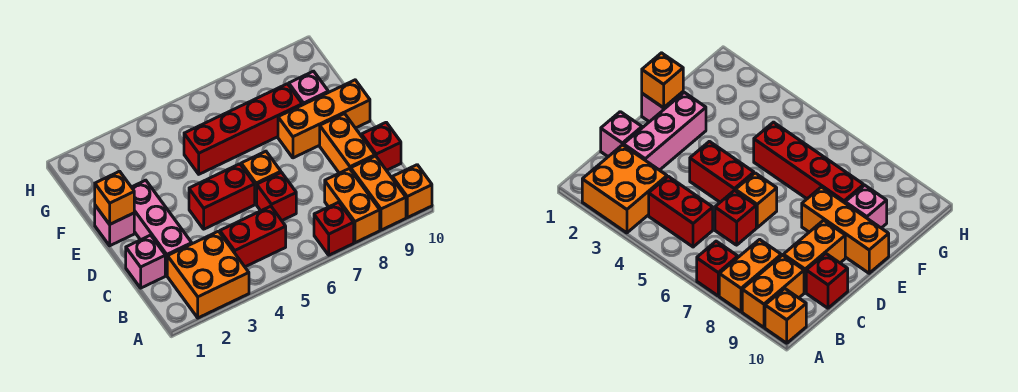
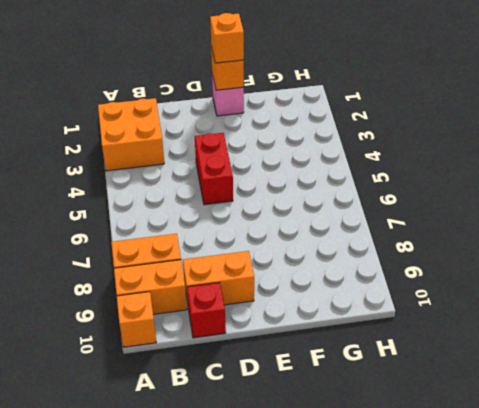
orange 1x1 brick [210,13,244,63] -> orange 1x1 brick moved to [241,151,281,204]
none -> red 1x1 brick [314,202,354,255]
none -> red 1x2 brick [220,206,286,267]
none -> pink 1x1 brick [126,235,165,288]

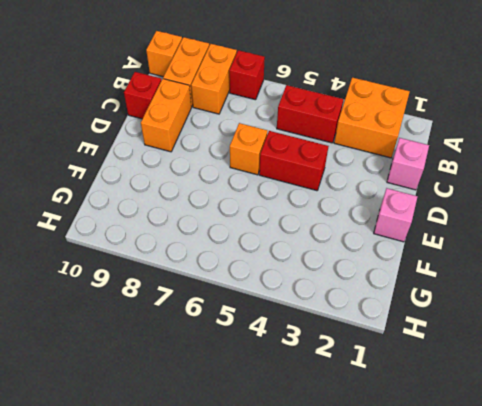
none -> pink 1x3 brick [132,180,192,275]
none -> red 1x1 brick [257,173,296,220]
none -> orange 1x3 brick [278,80,370,158]

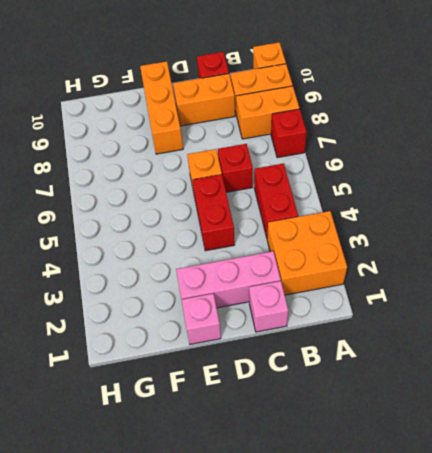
none -> red 1x4 brick [184,84,302,174]
none -> pink 1x1 brick [289,71,328,105]
none -> orange 1x1 brick [95,171,134,224]

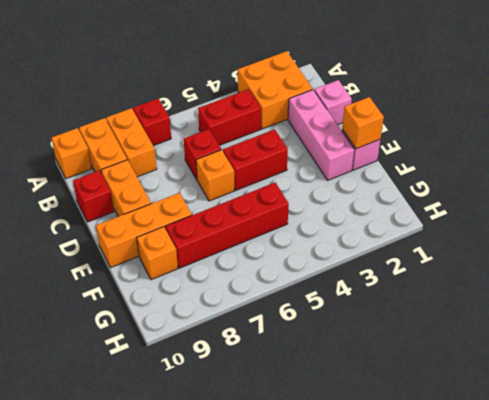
orange 1x1 brick [137,227,178,280] -> pink 1x1 brick [289,71,328,105]

